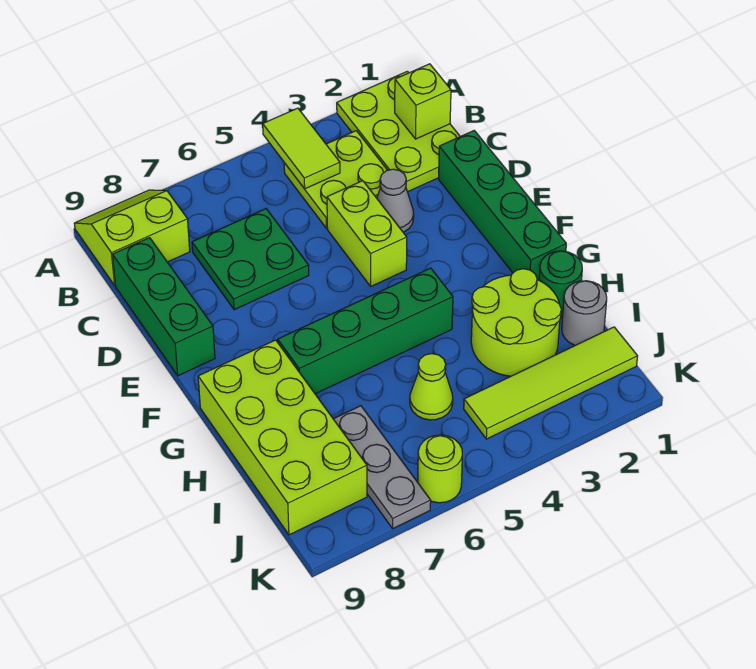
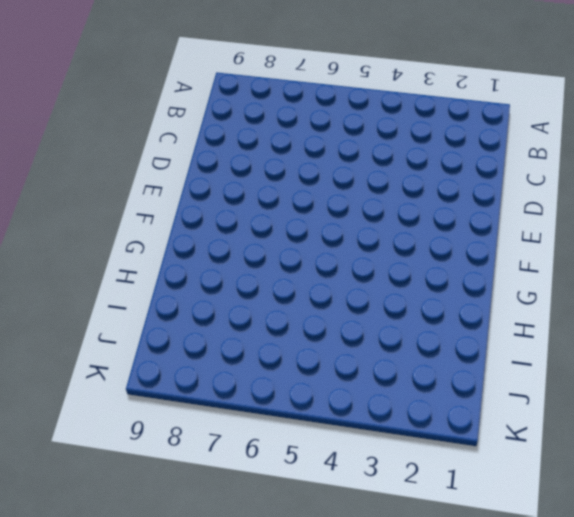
none -> lime 2x3 plate [337,71,460,192]
none -> lime 2x2 slope [74,190,190,285]
none -> lime 2x2 plate [284,131,387,229]

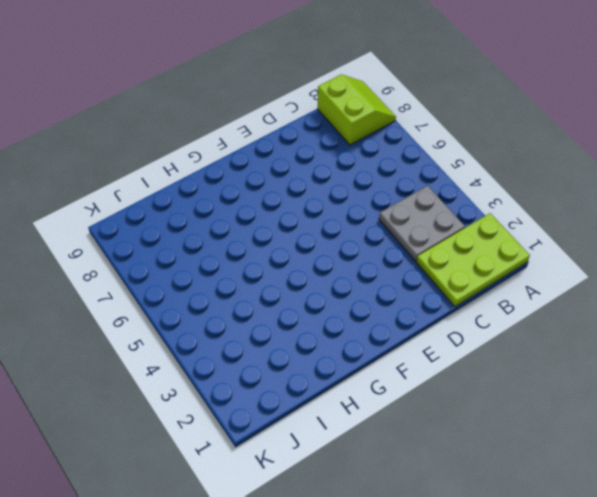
grey 2x2 plate [379,186,465,261] -> lime 2x2 plate [284,131,387,229]
none -> green 2x2 plate [192,209,309,310]
none -> green 1x3 brick [112,238,215,376]
none -> green 1x4 brick [439,131,566,280]

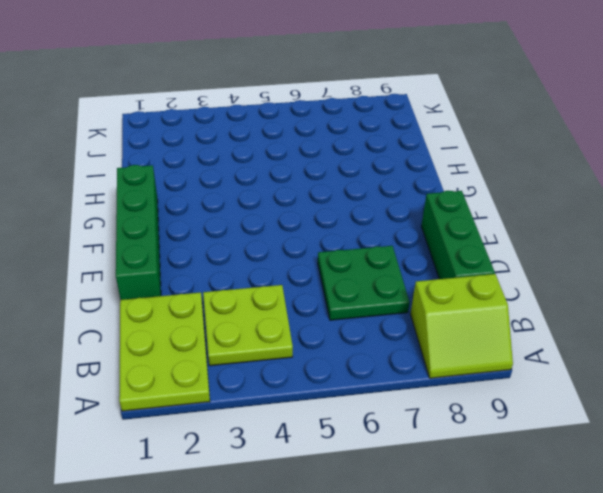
none -> grey 1x1 cone [377,169,414,232]
none -> lime 1x2 brick [327,181,407,286]
none -> green 1x4 brick [278,268,453,394]

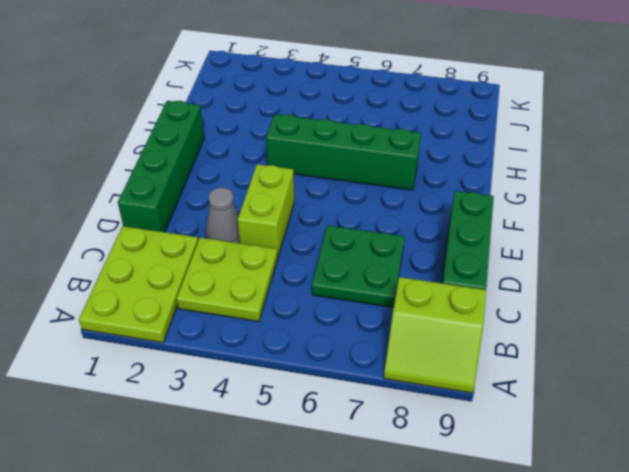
none -> lime 2x4 brick [198,340,367,535]
none -> green 1x1 round brick [539,251,582,317]
none -> lime 2x2 round brick [471,269,561,376]

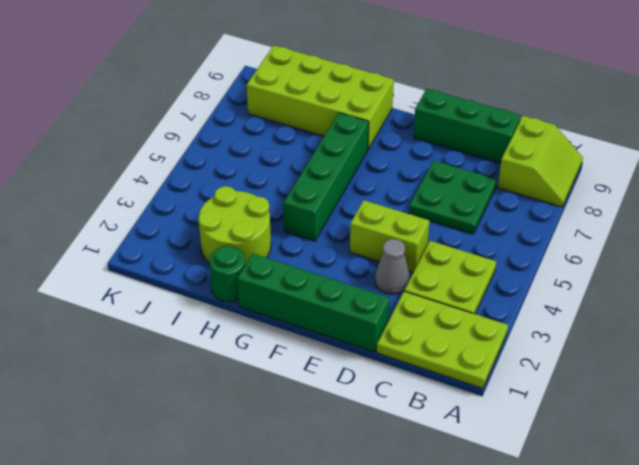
none -> grey 1x1 round brick [562,281,607,345]
none -> lime 1x1 cone [410,354,453,420]
none -> grey 1x3 plate [334,406,431,528]

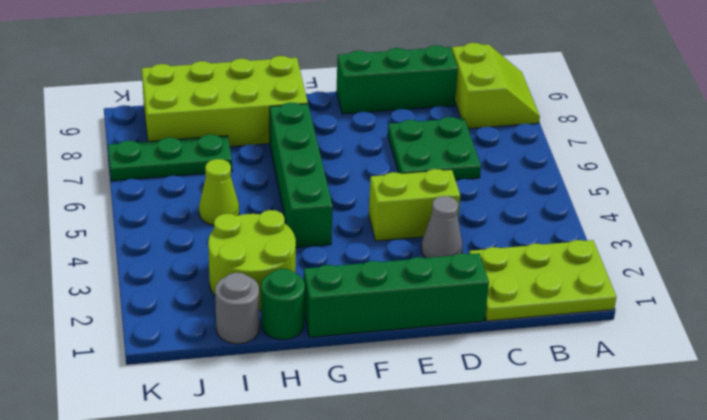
green 1x3 plate [108,134,232,181] -> grey 1x3 plate [334,406,431,528]
none -> lime 2x2 plate [284,131,387,229]
none -> lime 1x4 tile [464,327,638,439]
none -> lime 1x1 round brick [418,435,462,503]

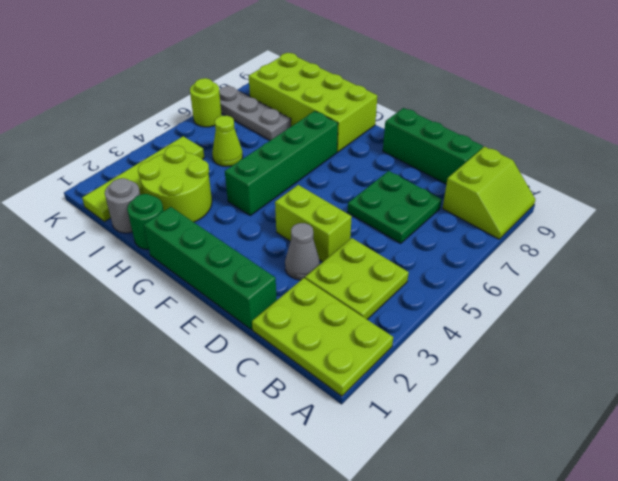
none -> lime 1x2 tile [263,108,340,189]
none -> lime 1x1 brick [395,64,451,139]

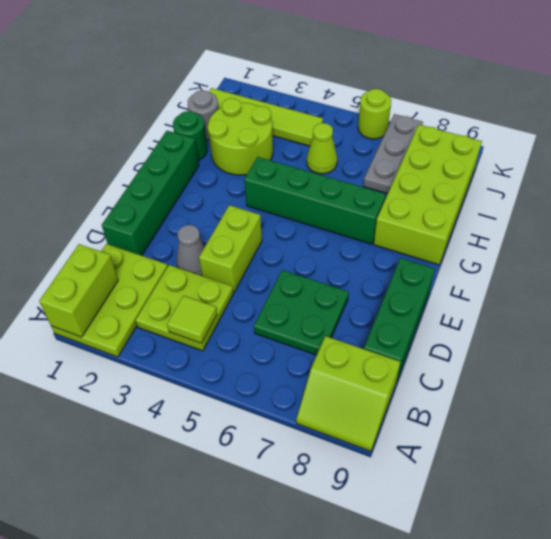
lime 1x2 brick [39,244,118,337] -> lime 1x1 brick [395,64,451,139]
lime 1x1 tile [167,296,217,343] -> lime 1x2 tile [263,108,340,189]

